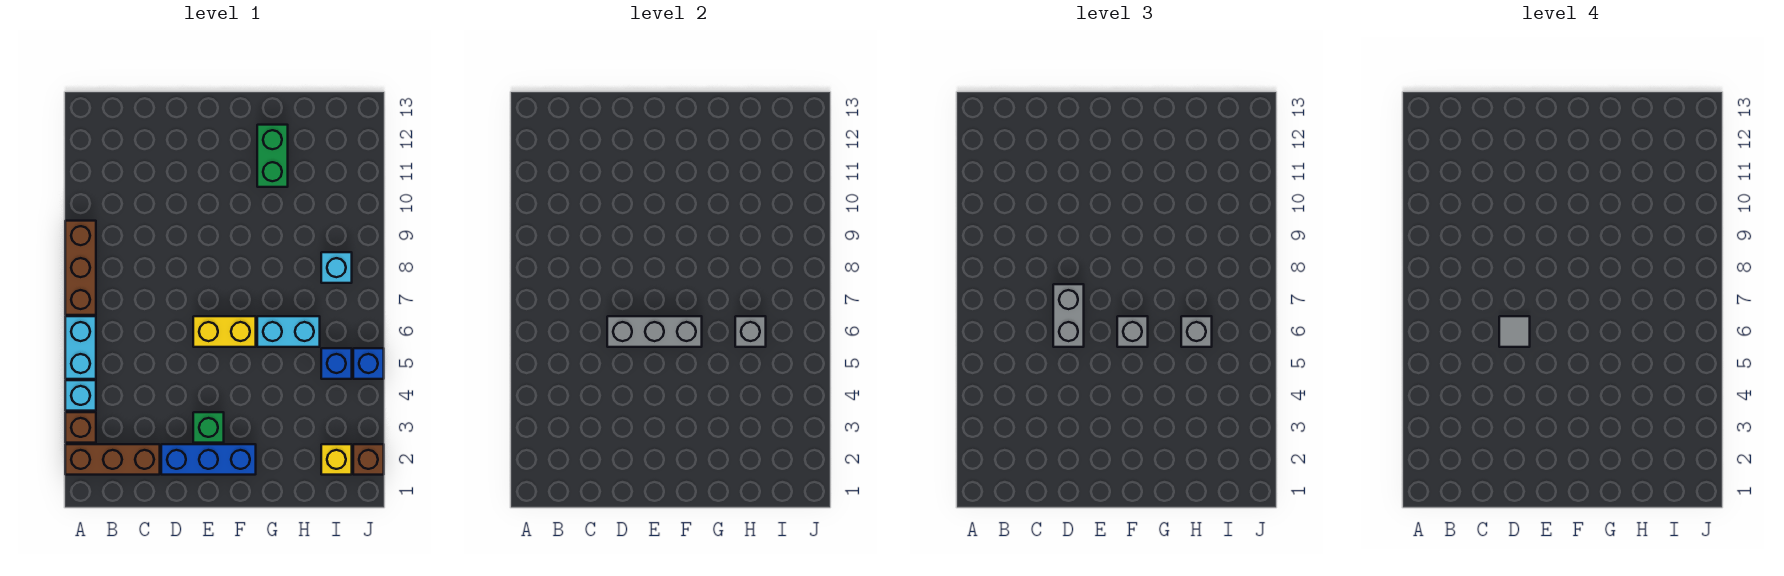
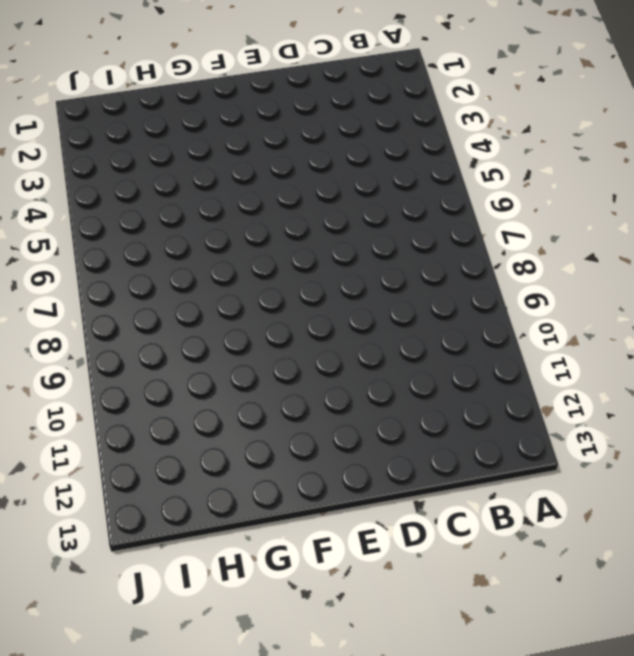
none -> brown 1x3 brick [65,444,160,475]
none -> brown 1x1 brick [65,412,96,443]
none -> cyan 1x1 brick [65,380,96,411]

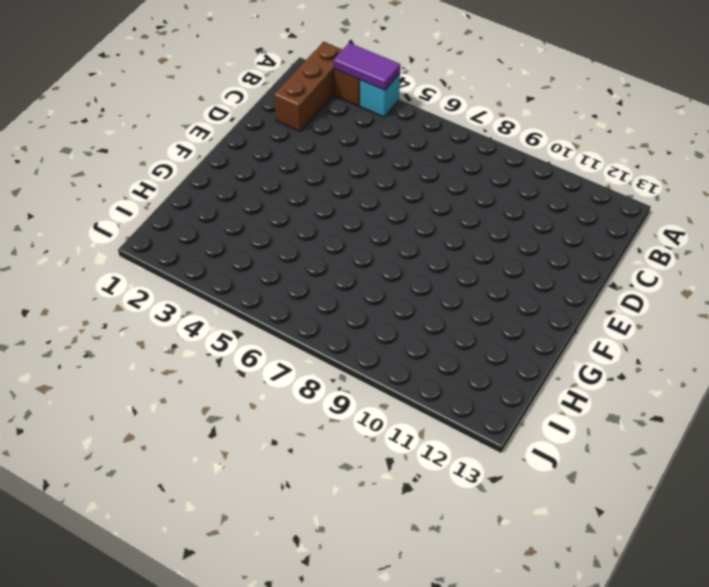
purple 1x2 tile [333,43,400,90] -> none
none -> cyan 1x2 brick [65,316,96,379]
none -> brown 1x3 brick [65,221,96,315]
none -> blue 1x3 brick [161,444,256,475]

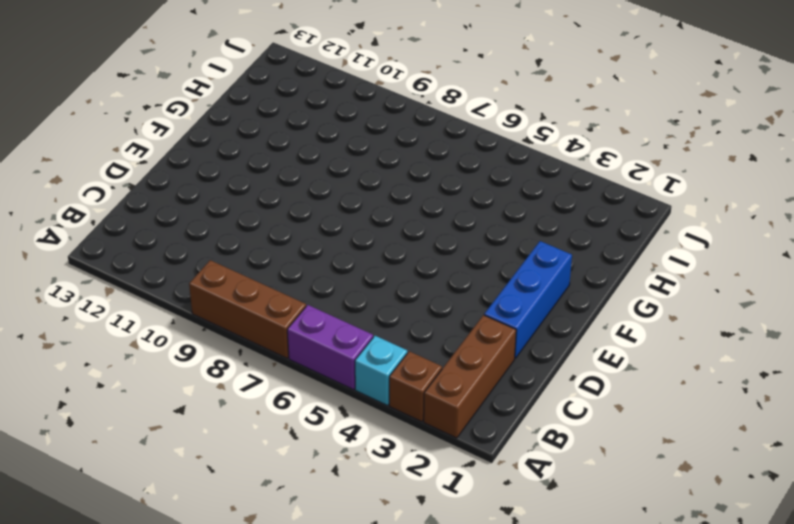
purple 1x2 brick [287,305,373,390] -> cyan 1x2 brick [65,316,96,379]
none -> green 1x1 brick [193,412,224,443]
none -> yellow 1x2 brick [193,316,256,347]
none -> cyan 1x2 brick [257,316,320,347]

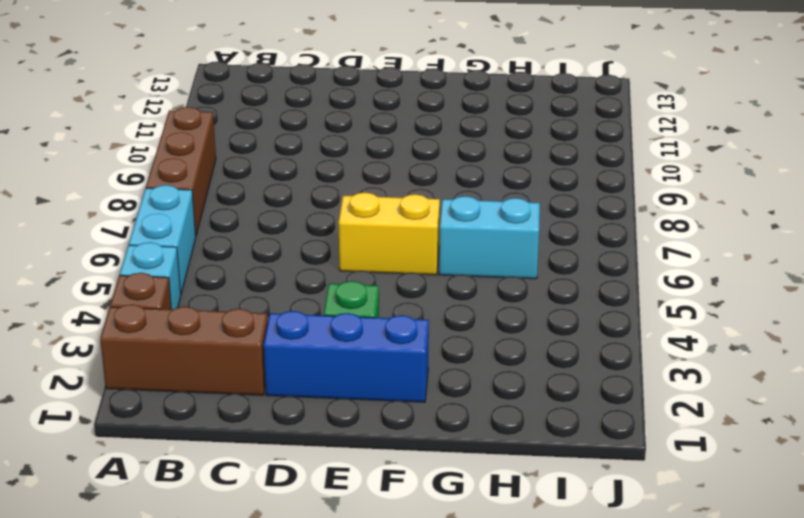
none -> green 1x2 brick [257,125,288,187]
none -> yellow 1x1 brick [321,444,352,475]
none -> blue 1x1 brick [321,348,352,379]

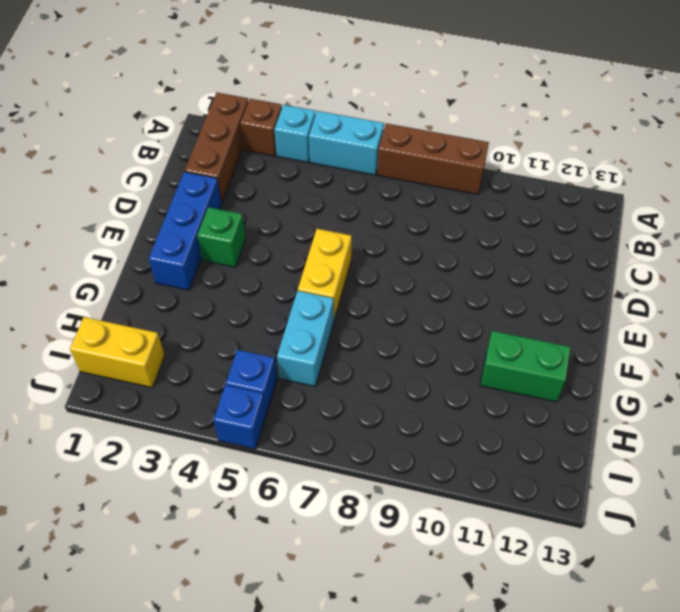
yellow 1x2 brick [70,317,165,388] -> yellow 1x1 brick [321,444,352,475]
none -> cyan 1x1 brick [321,252,352,283]
none -> brown 1x1 brick [353,444,384,475]
none -> grey 1x3 brick [607,316,702,347]

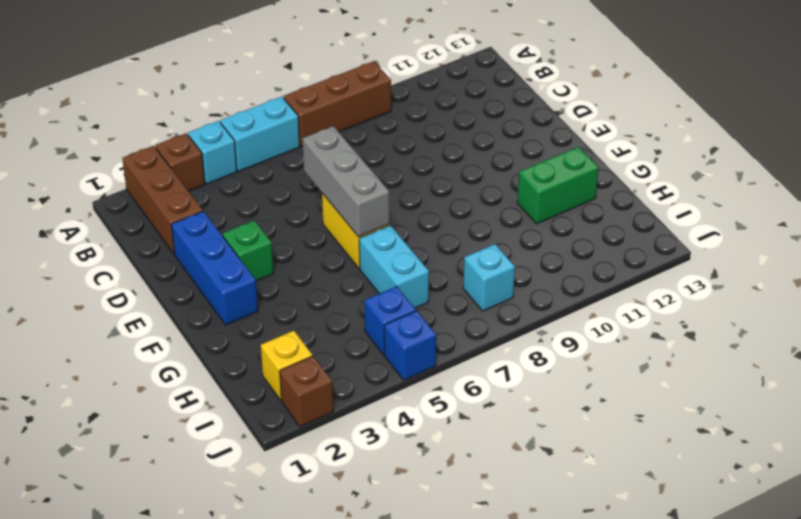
none -> grey 1x1 brick [735,316,766,347]
none -> grey 1x2 brick [1053,284,1084,347]
none -> grey 1x1 brick [1117,316,1148,347]

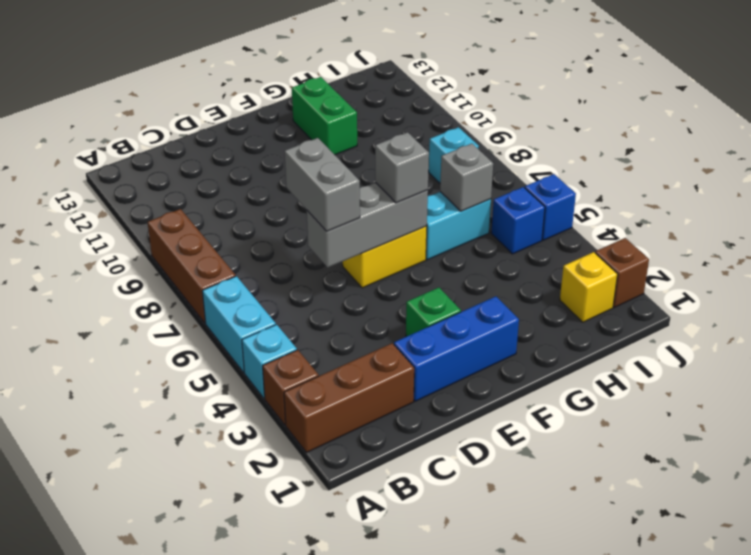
none -> grey 1x1 brick [1181,316,1212,347]
none -> grey 1x1 tile [1499,316,1530,347]

